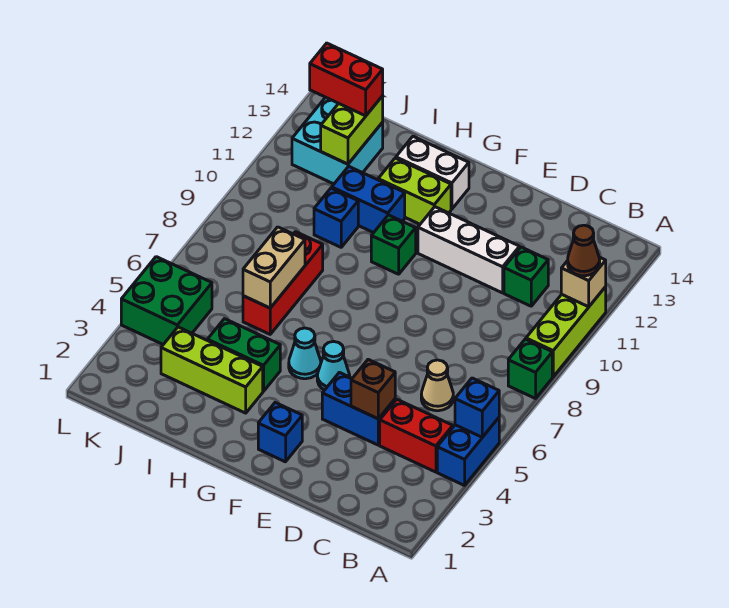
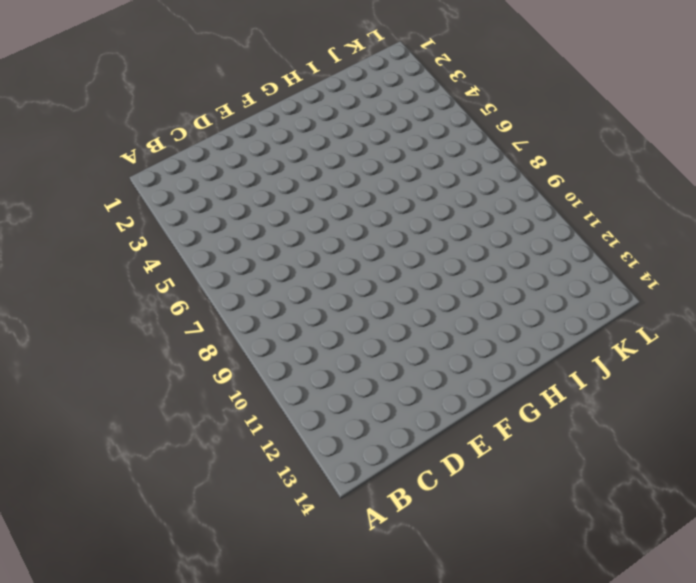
none -> blue 1x2 brick [437,418,499,486]
none -> green 1x1 brick [508,339,552,399]
none -> lime 1x3 brick [526,287,606,377]

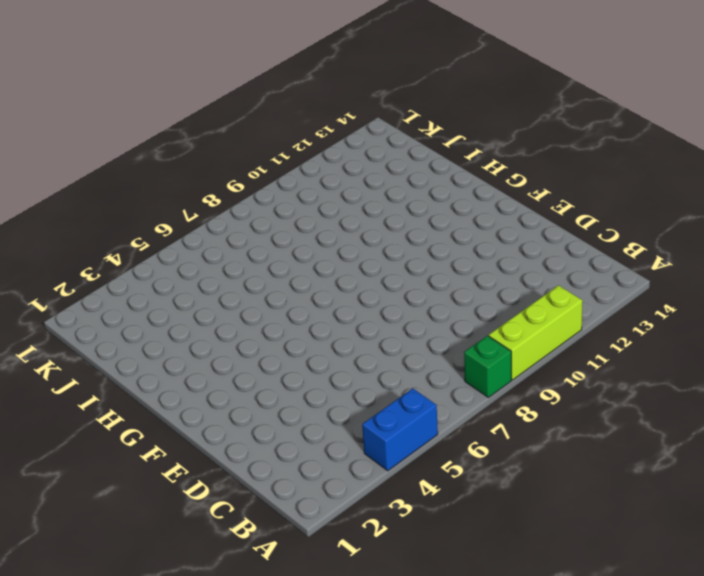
none -> red 1x2 brick [380,399,453,472]
none -> tan 1x1 cone [421,360,453,411]
none -> green 1x1 brick [504,247,548,306]

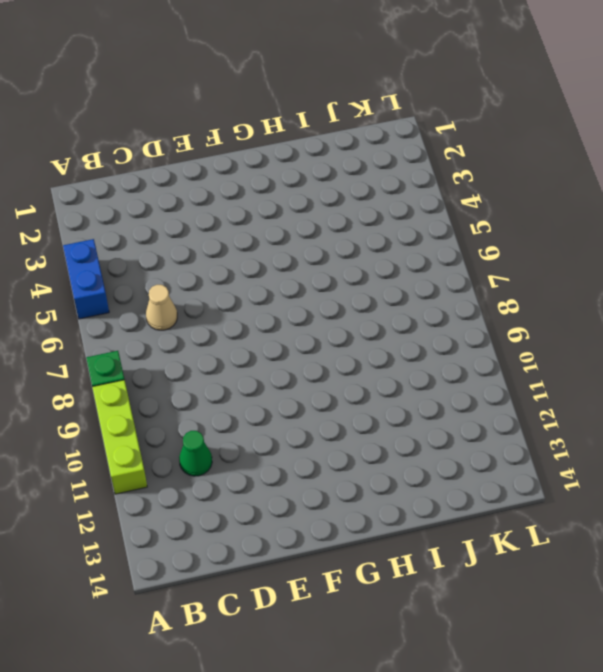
green 1x1 cone [179,431,212,476] -> green 1x1 brick [504,247,548,306]
none -> red 1x2 brick [380,399,453,472]
none -> blue 1x2 brick [322,372,395,445]
none -> white 1x3 brick [418,207,520,293]

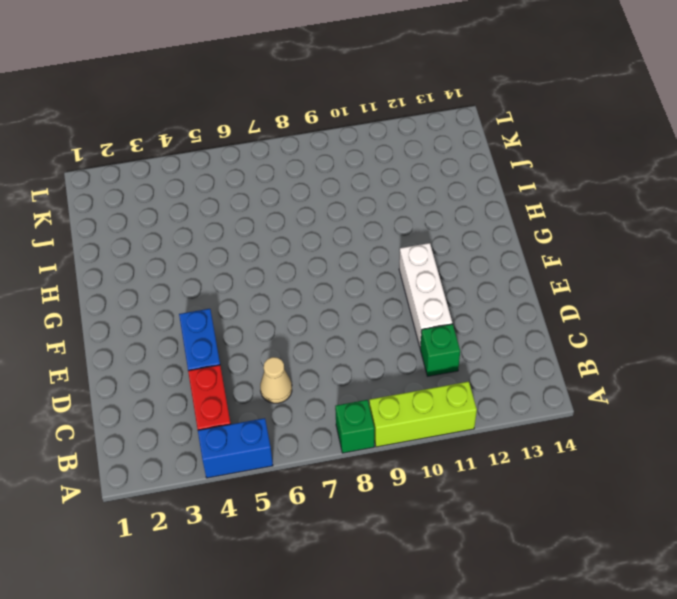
none -> blue 1x1 brick [258,403,302,462]
none -> cyan 1x1 cone [317,341,350,390]
none -> cyan 1x1 cone [289,328,321,379]

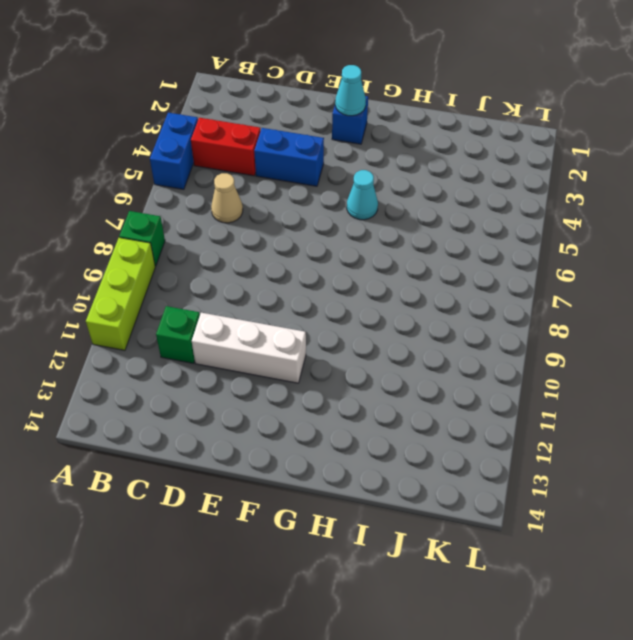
cyan 1x1 cone [335,65,366,116] -> cyan 1x1 cone moved to [317,341,350,390]
none -> green 1x1 brick [371,215,416,274]
none -> lime 1x2 brick [378,158,451,224]
none -> white 1x2 brick [396,136,469,209]

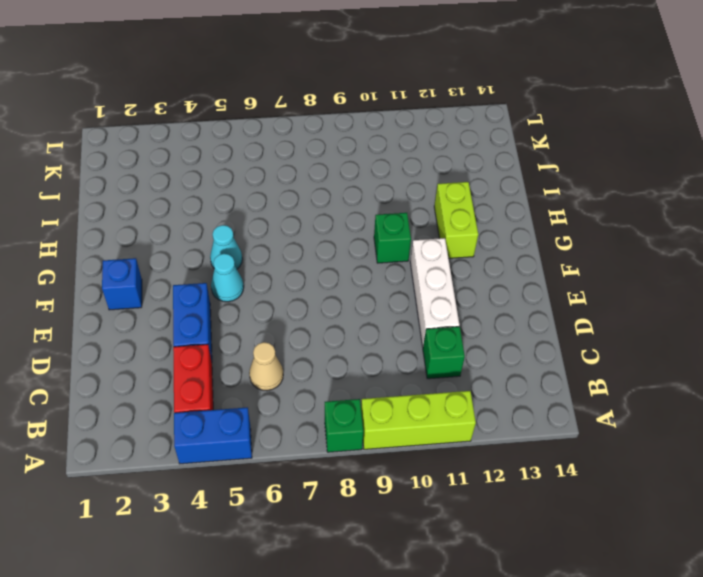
none -> white 1x2 brick [396,136,469,209]
none -> lime 1x3 brick [161,327,263,413]
none -> green 1x2 brick [207,319,280,391]

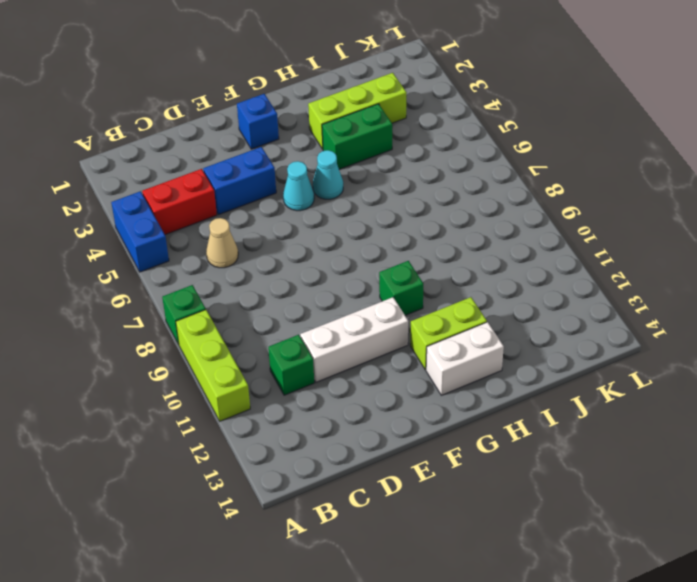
none -> blue 1x2 brick [332,166,405,233]
none -> red 1x3 brick [243,232,323,334]
none -> blue 1x1 brick [314,188,358,247]

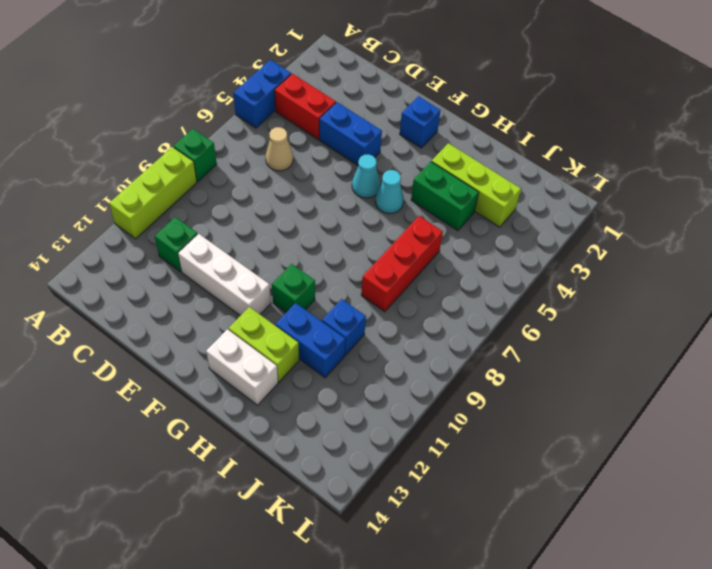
none -> cyan 2x2 brick [292,97,383,184]
none -> green 2x2 brick [121,257,212,345]
none -> blue 1x1 brick [455,378,499,437]

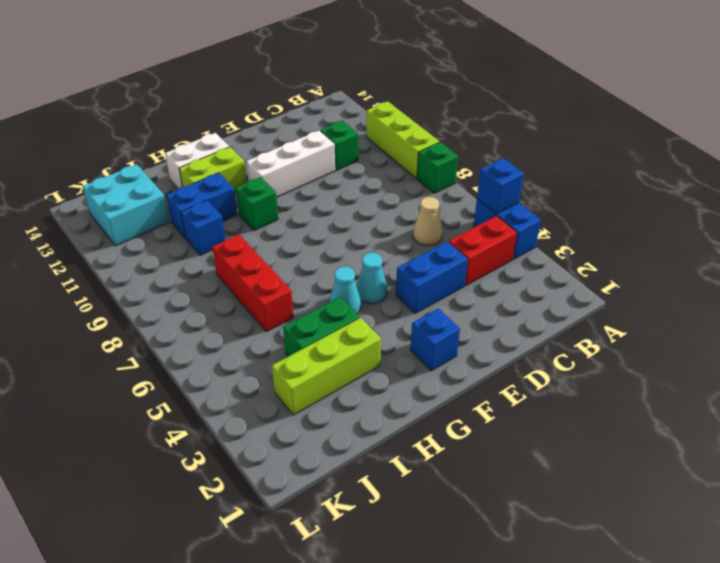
none -> green 2x2 brick [121,257,212,345]
none -> tan 1x1 brick [561,257,606,307]
none -> brown 1x1 brick [351,359,395,419]

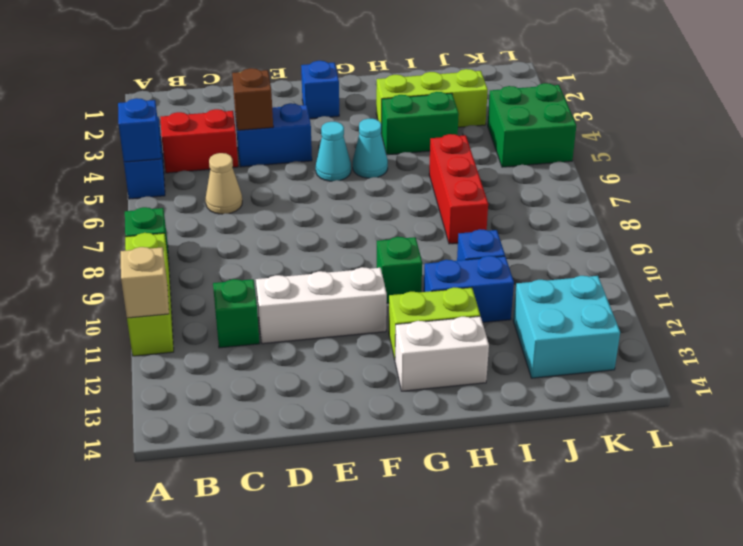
none -> tan 1x2 brick [243,227,305,308]
none -> lime 1x2 brick [321,96,383,164]
none -> brown 1x1 cone [568,225,600,276]

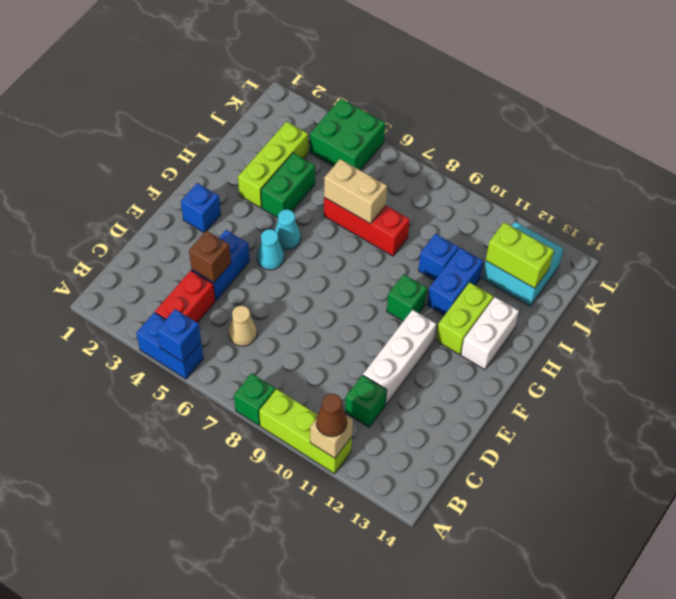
none -> red 1x2 brick [310,43,383,116]

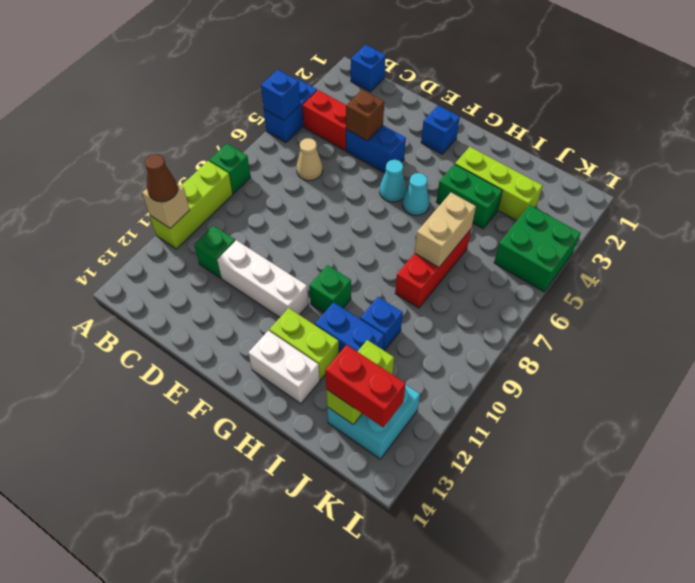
blue 1x1 brick [351,45,386,92] -> none

